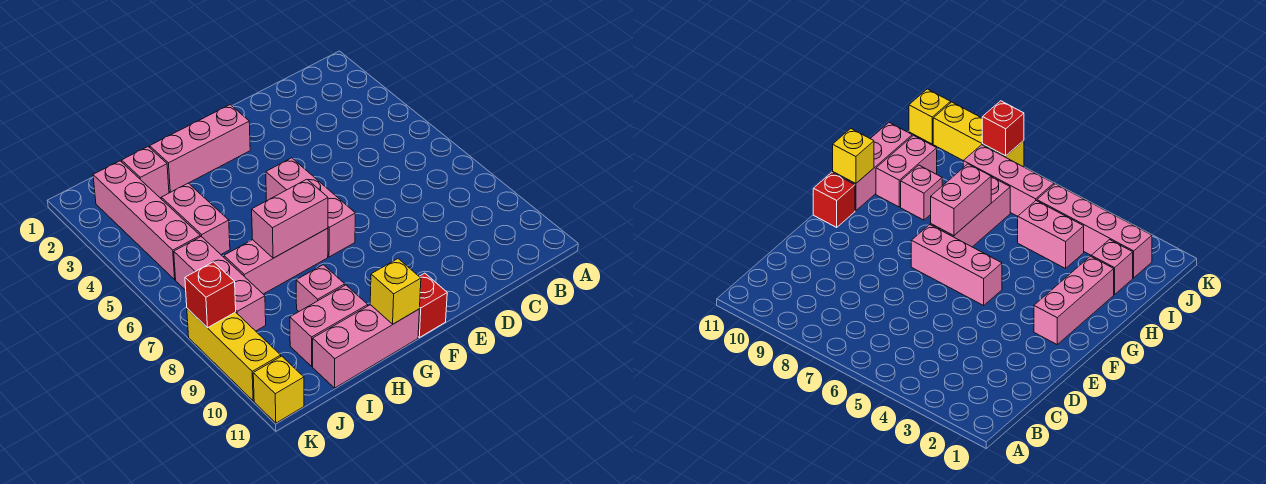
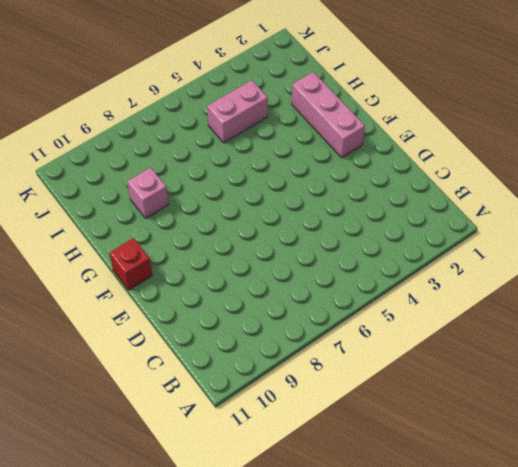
none -> pink 1x3 brick [266,158,355,257]
none -> pink 1x3 brick [224,228,328,294]
none -> pink 1x3 brick [313,305,419,388]

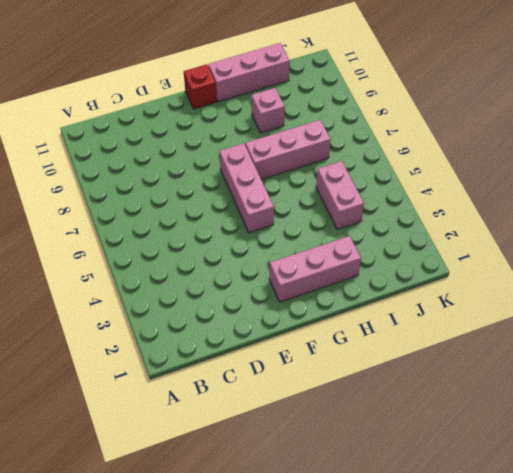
none -> pink 1x2 brick [290,285,368,366]
none -> pink 1x1 brick [122,147,169,198]
none -> pink 1x4 brick [93,161,200,280]

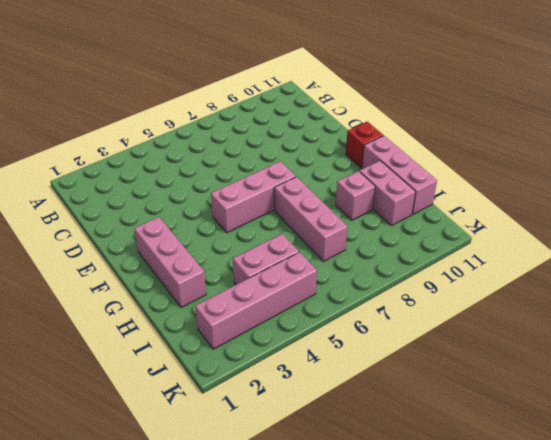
none -> pink 1x1 brick [122,147,169,198]
none -> pink 1x3 brick [174,237,266,331]
none -> yellow 1x3 brick [187,308,281,401]

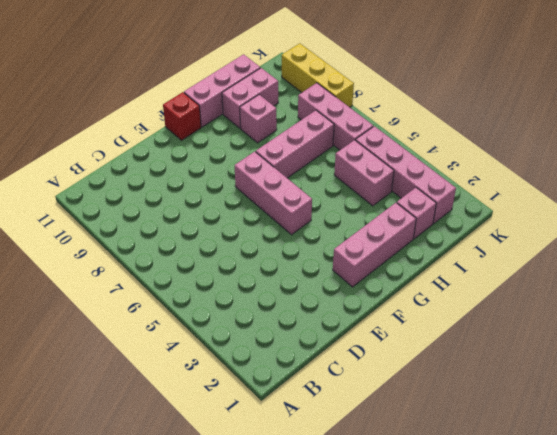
none -> yellow 1x1 brick [253,356,304,423]
none -> pink 1x2 brick [252,179,328,258]
none -> yellow 1x1 brick [370,259,421,324]

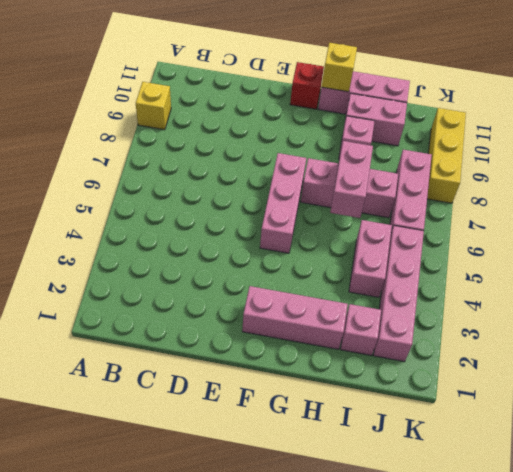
yellow 1x1 brick [136,82,171,130] -> yellow 1x1 brick moved to [253,356,304,423]
pink 1x2 brick [330,141,373,218] -> pink 1x2 brick turned to [252,179,328,258]
none -> red 1x1 brick [185,262,236,328]

